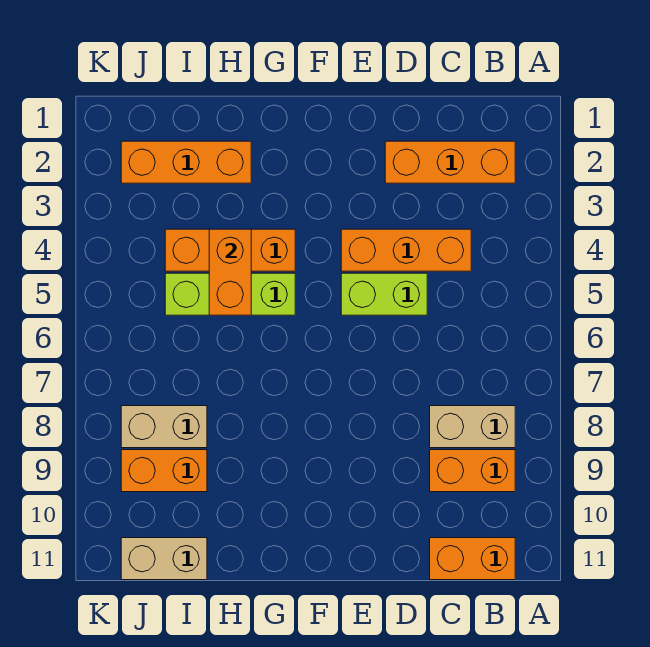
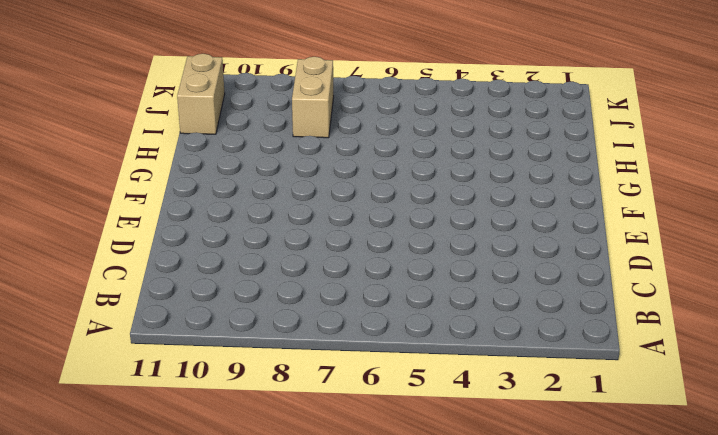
none -> orange 1x3 brick [385,141,515,183]
none -> tan 1x2 brick [430,406,515,448]
none -> orange 1x2 brick [430,450,515,492]

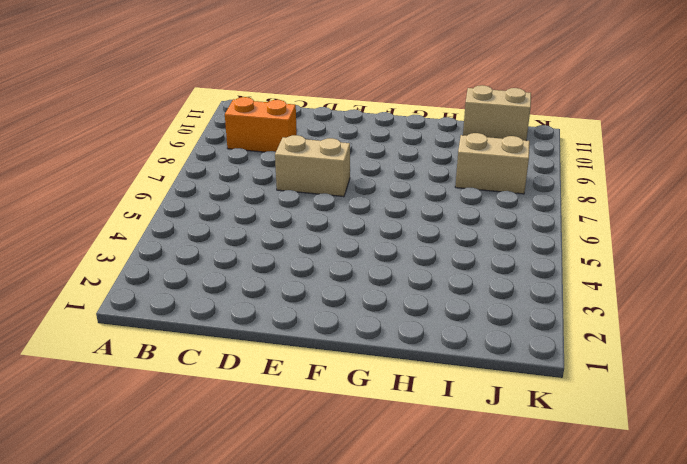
tan 1x2 brick [275,135,350,197] -> tan 1x2 brick moved to [430,406,515,448]
none -> orange 1x3 brick [385,141,515,183]
none -> orange 1x2 brick [430,538,515,580]
none -> orange 1x3 brick [341,229,471,271]

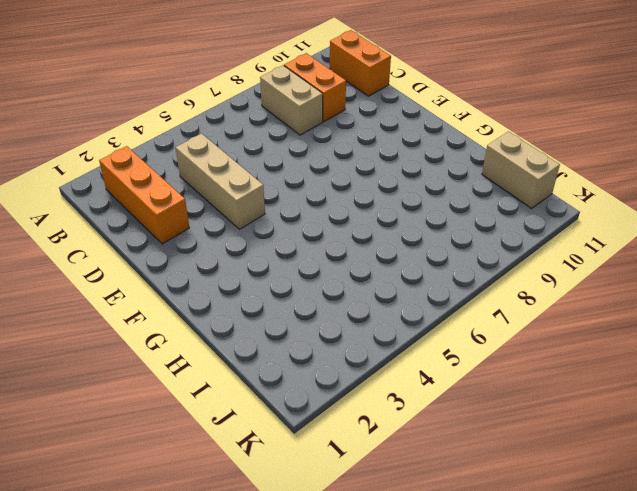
tan 1x3 brick [176,134,265,229] -> orange 1x3 brick [341,229,471,271]
none -> lime 1x2 brick [341,273,427,315]
none -> orange 1x3 brick [165,229,295,271]
none -> lime 1x3 brick [165,273,295,315]

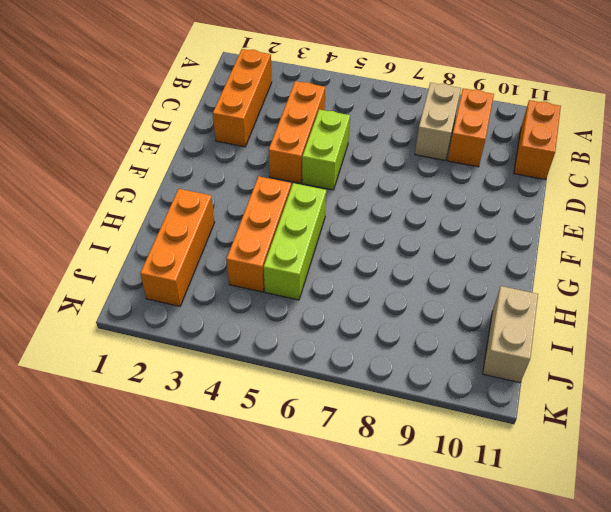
none -> tan 1x2 brick [121,406,207,448]
none -> orange 1x2 brick [121,450,207,492]
none -> orange 1x2 brick [209,229,251,315]

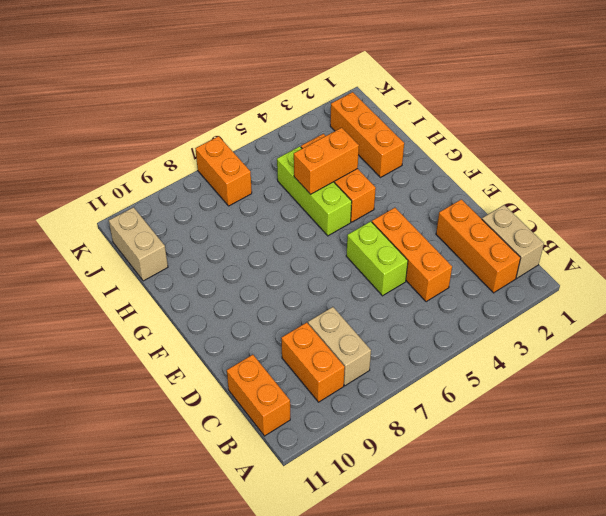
tan 1x2 brick [482,205,544,278] -> tan 1x2 brick moved to [121,406,207,448]
orange 1x2 brick [195,136,252,206] -> orange 1x2 brick moved to [121,450,207,492]

